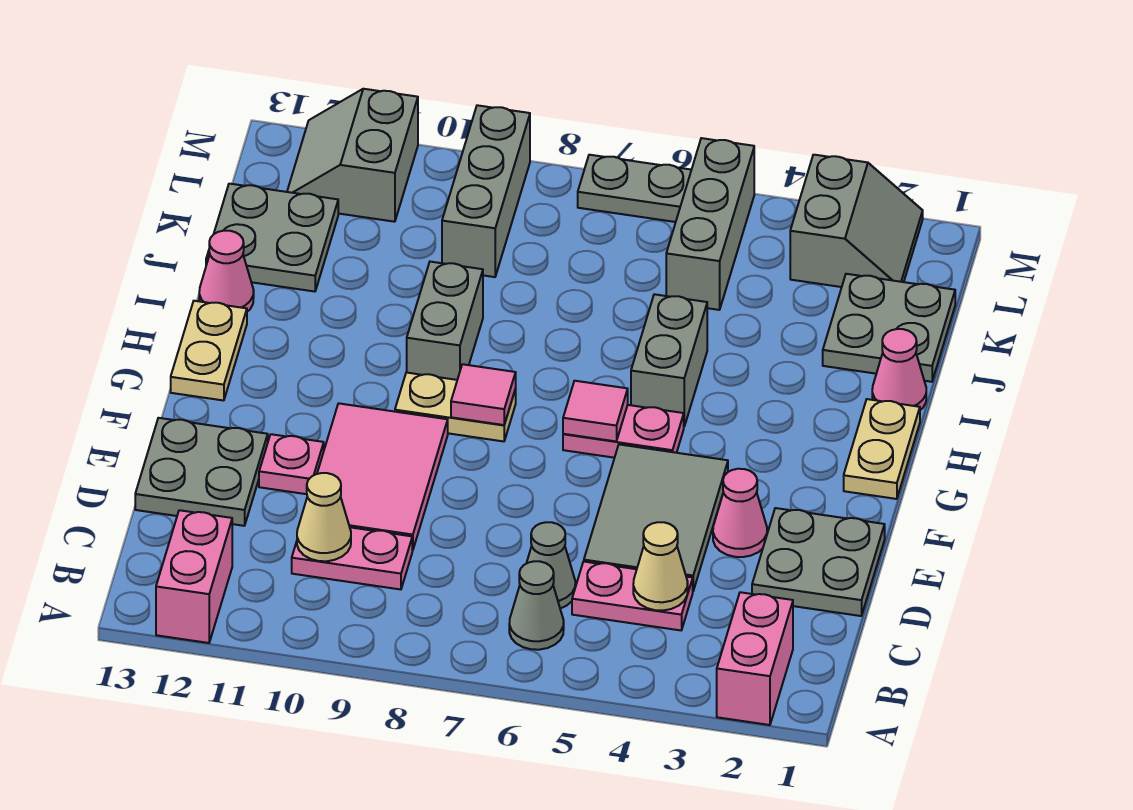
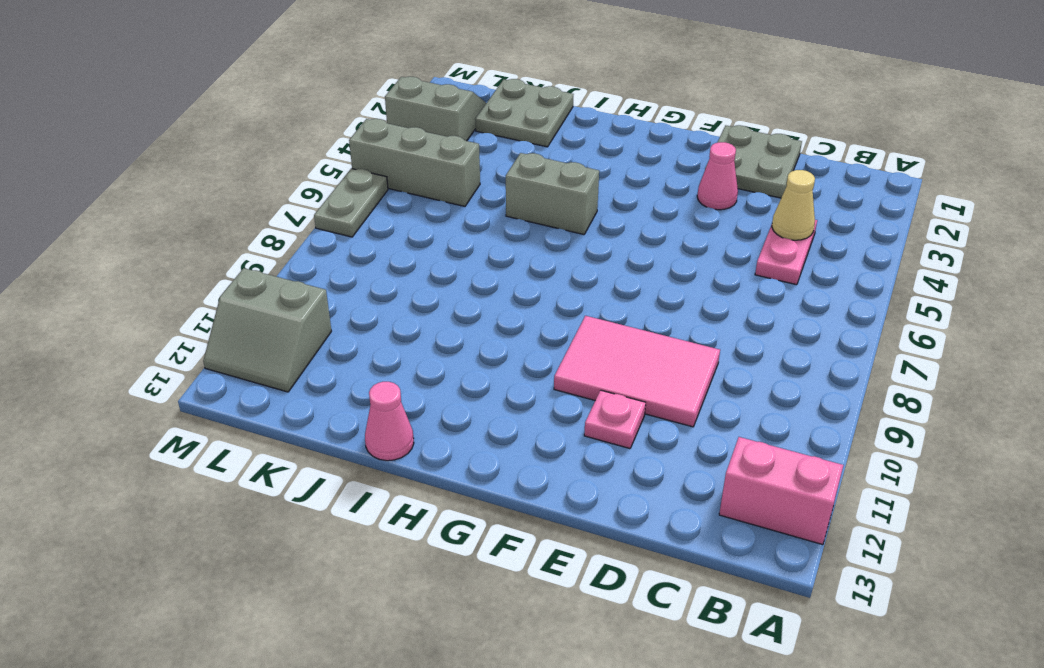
none -> pink 1x2 brick [717,592,793,725]
none -> grey 1x1 cone [509,561,564,650]
none -> grey 1x1 cone [526,522,575,609]
none -> pink 1x2 plate [292,527,412,589]

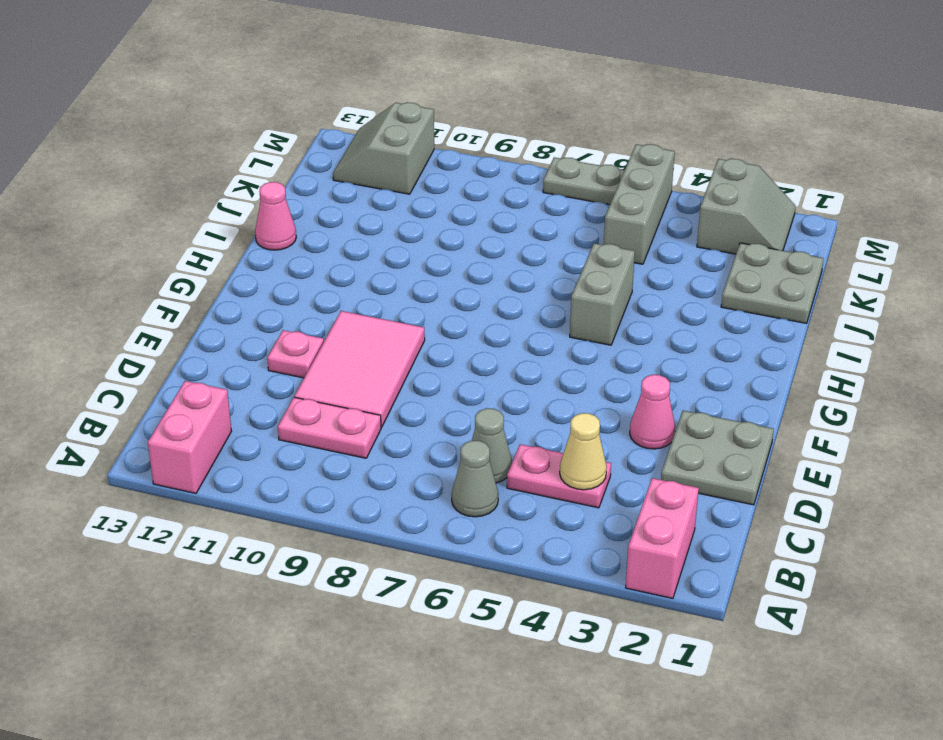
none -> grey 2x3 tile [584,444,728,591]
none -> grey 2x2 plate [135,418,268,526]
none -> tan 1x2 plate [844,399,920,499]
none -> pink 1x2 plate [563,405,684,458]

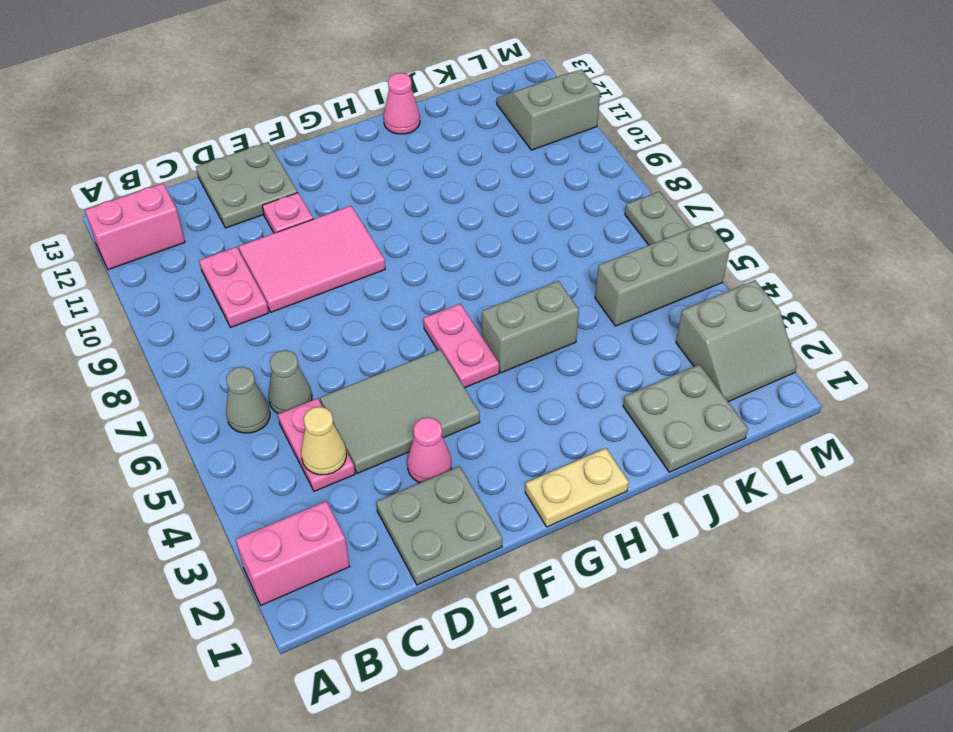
none -> tan 1x2 plate [395,372,516,441]
none -> tan 1x2 plate [171,301,247,401]
none -> grey 1x2 brick [407,262,483,380]
none -> pink 1x1 cone [872,329,926,410]

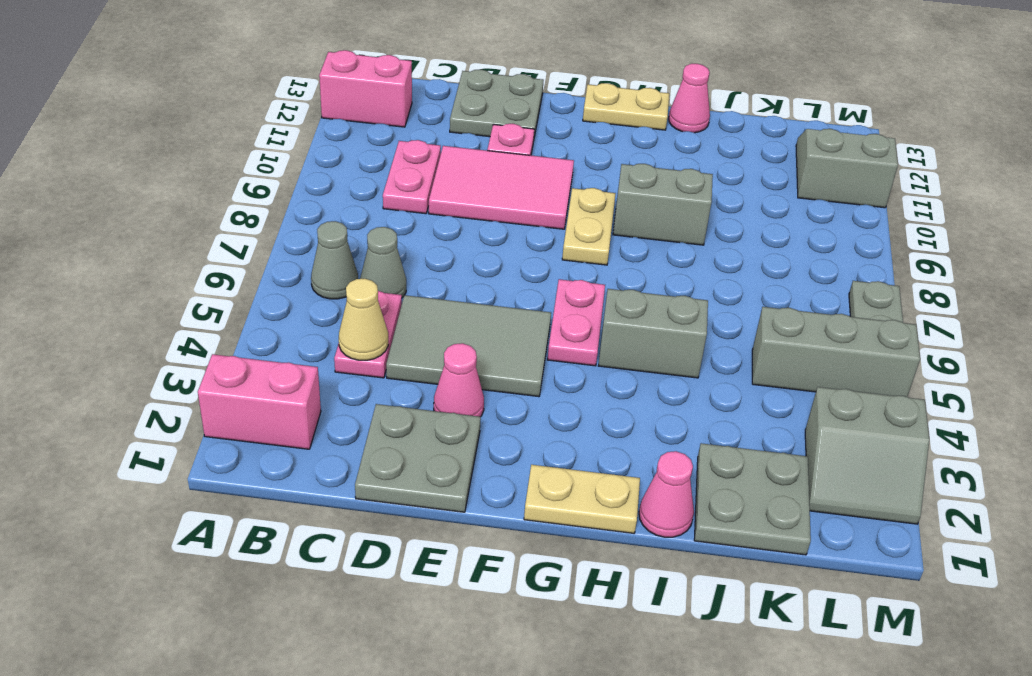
none -> grey 2x2 plate [206,184,338,292]
none -> grey 1x3 brick [442,105,530,277]
none -> tan 1x1 cone [297,473,351,561]
none -> pink 1x1 tile [563,381,628,441]

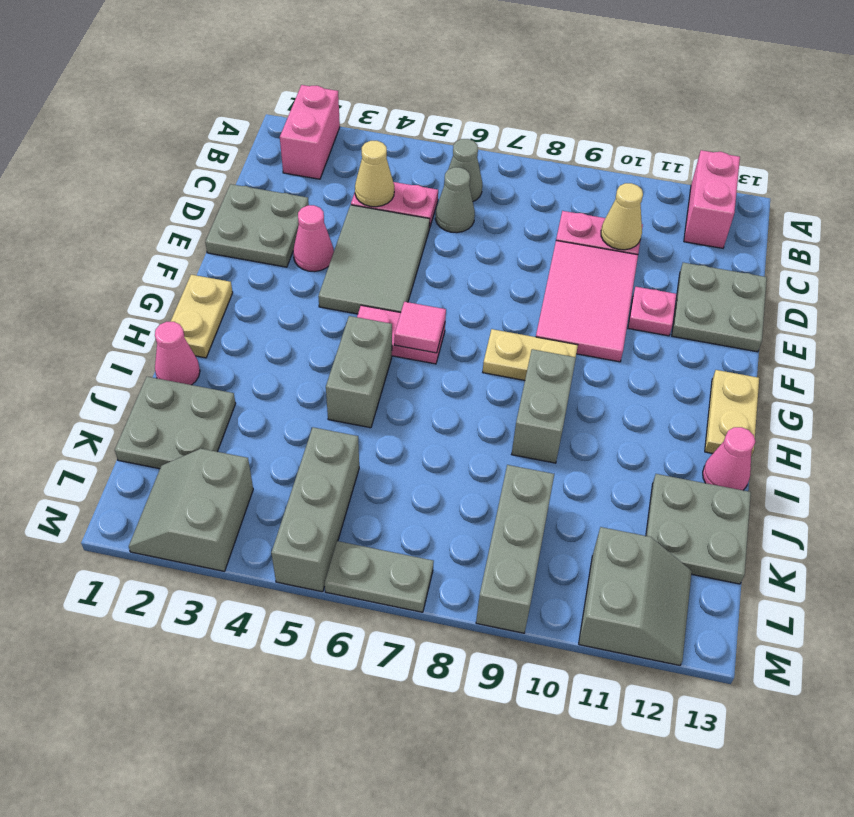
none -> pink 1x1 tile [451,364,516,425]

